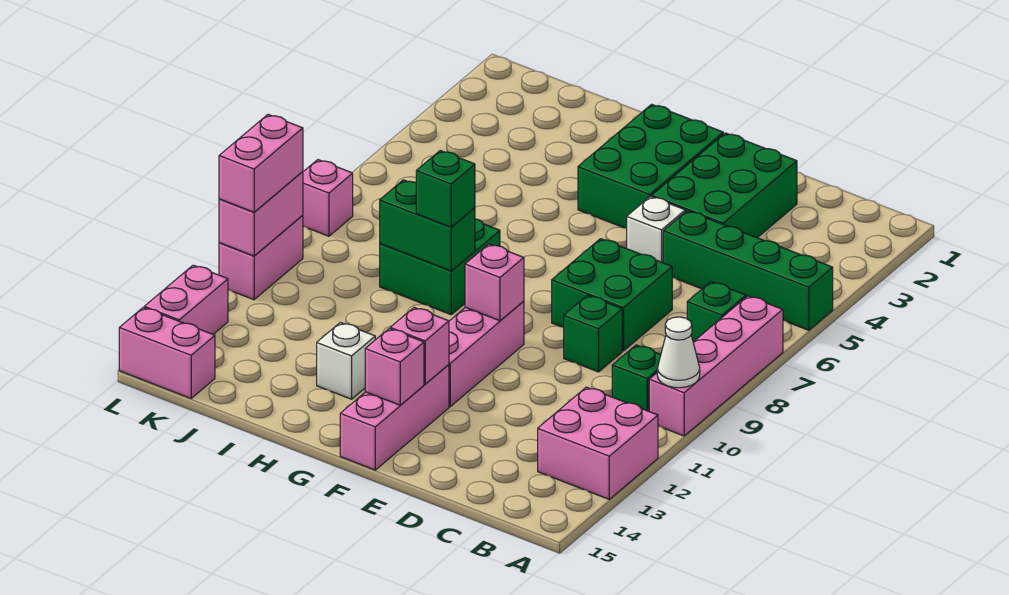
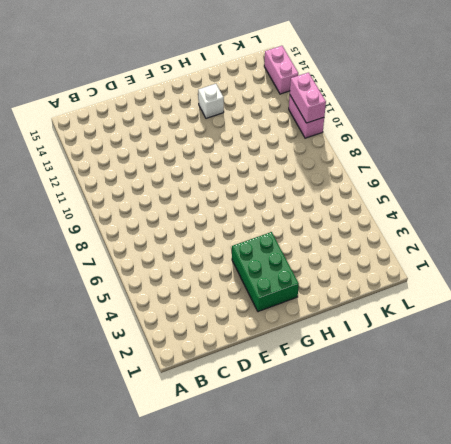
none -> green 1x4 brick [663,211,833,330]
none -> pink 1x4 brick [649,296,783,436]
none -> pink 2x2 brick [538,387,658,499]

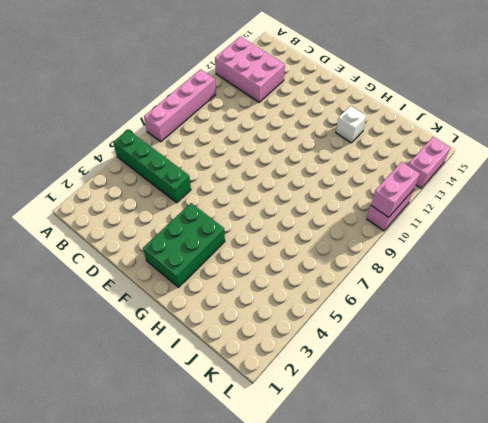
pink 2x3 brick [215,36,285,102] -> pink 2x2 brick [538,387,658,499]
none -> green 1x1 brick [687,282,746,342]
none -> green 1x1 brick [612,345,661,411]
none -> green 2x3 brick [652,133,797,238]

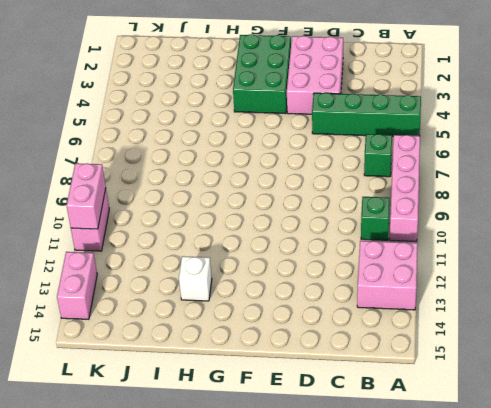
pink 2x3 brick [287,36,343,114] -> green 2x3 brick [652,133,797,238]
none -> green 2x2 brick [552,239,672,351]
none -> green 1x1 brick [564,295,622,372]
none -> white 1x1 brick [627,196,685,263]

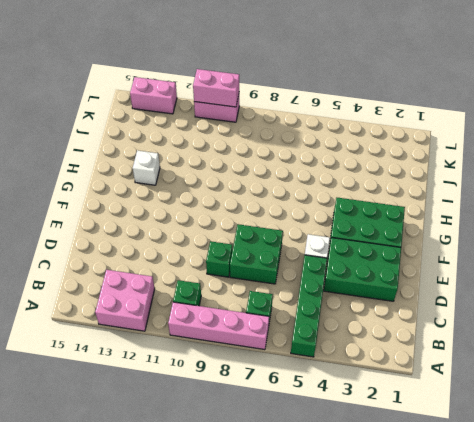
none -> pink 1x3 brick [449,301,524,407]
none -> pink 1x3 brick [340,365,449,470]
none -> green 2x2 brick [380,219,500,315]

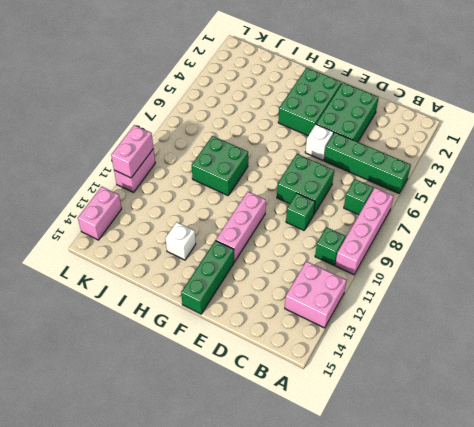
green 1x3 brick [181,240,234,314] -> pink 1x3 brick [340,365,449,470]
none -> pink 1x2 brick [119,308,215,398]
none -> pink 1x1 brick [303,160,353,236]
none -> white 1x1 cone [657,317,700,388]

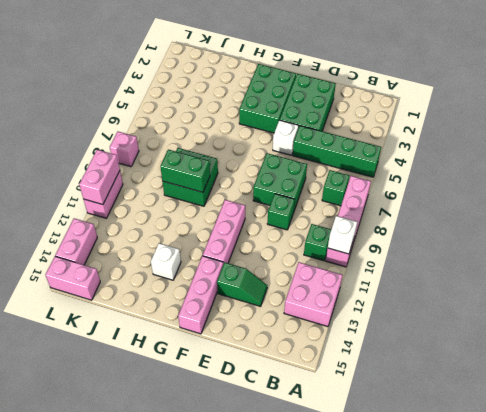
white 1x1 brick [328,216,357,254] -> white 1x1 cone [657,317,700,388]
green 1x2 slope [217,262,267,306] -> none
none -> pink 1x1 brick [465,244,524,321]
none -> pink 1x1 brick [390,307,449,384]
none -> pink 1x1 brick [365,329,424,405]

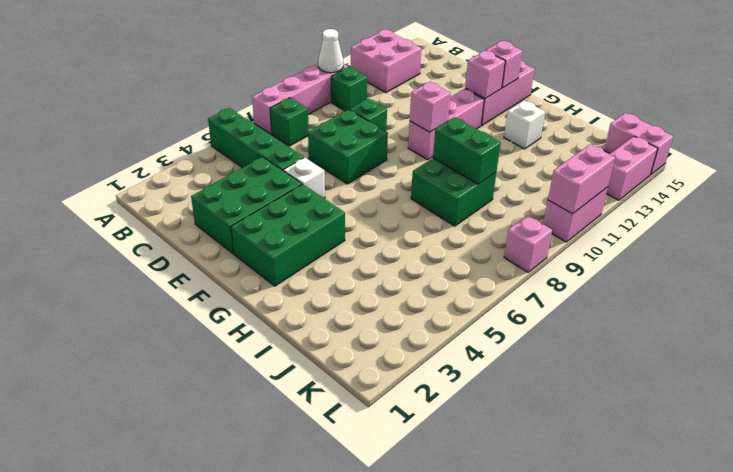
none -> green 1x1 brick [416,151,475,227]
none -> pink 1x2 brick [219,115,303,212]

